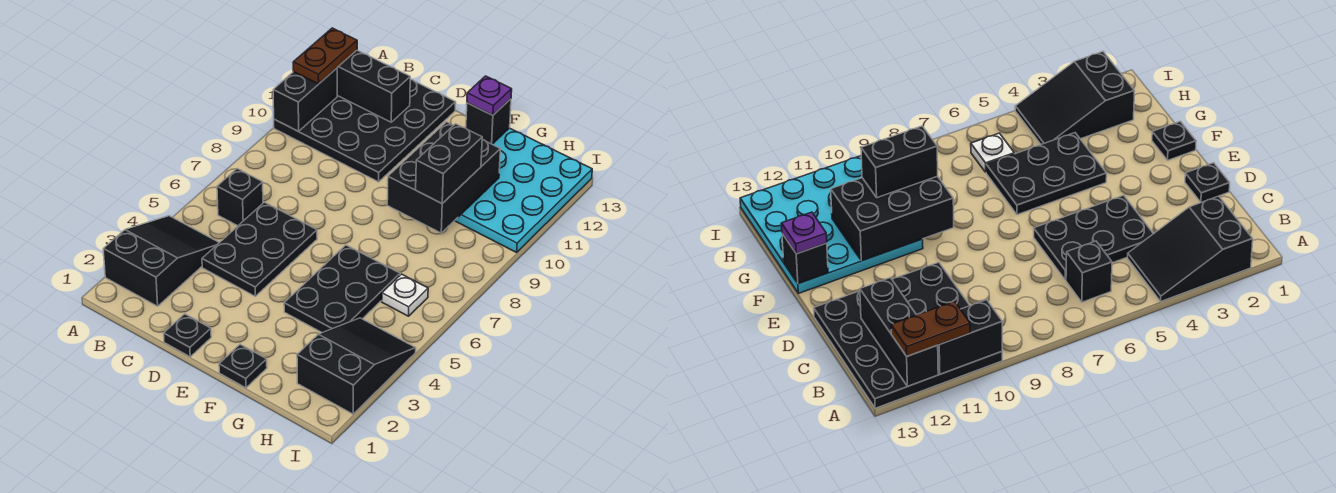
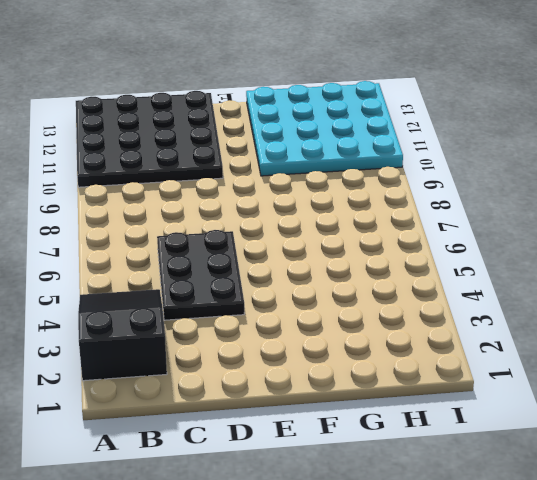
none -> black 1x1 brick [217,169,263,226]
none -> black 1x1 plate [164,314,211,357]
none -> black 1x1 plate [219,344,267,388]

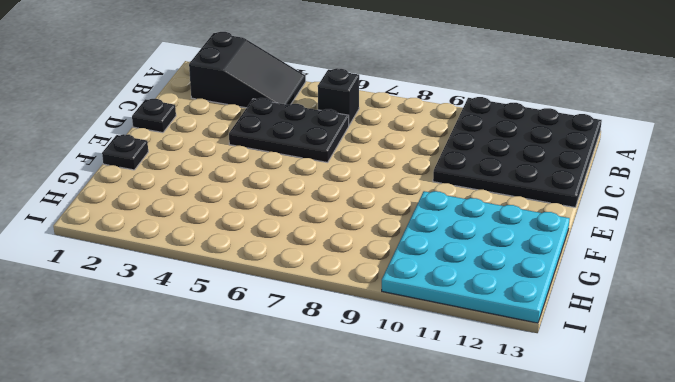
none -> black 2x3 plate [284,245,400,333]
none -> black 2x3 slope [297,318,416,414]
none -> white 1x1 plate [382,274,428,316]

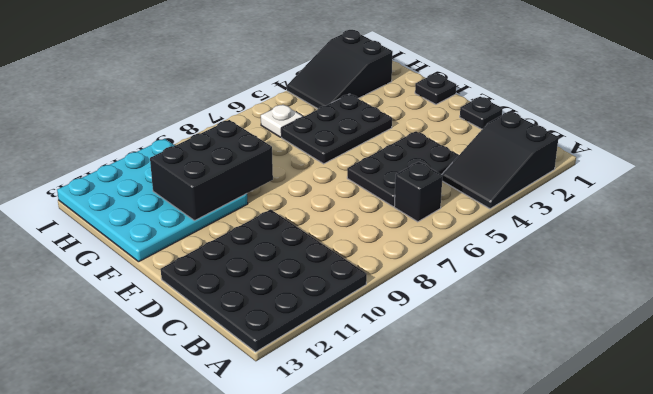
none -> black 1x2 brick [273,68,337,131]
none -> black 1x3 brick [337,50,410,122]
none -> black 1x1 brick [466,99,511,144]

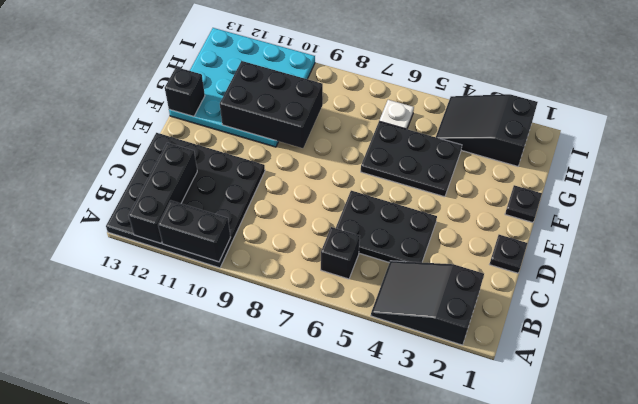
none -> brown 1x2 plate [293,28,357,84]
none -> purple 1x1 plate [467,76,512,115]
none -> black 1x2 brick [416,124,482,203]

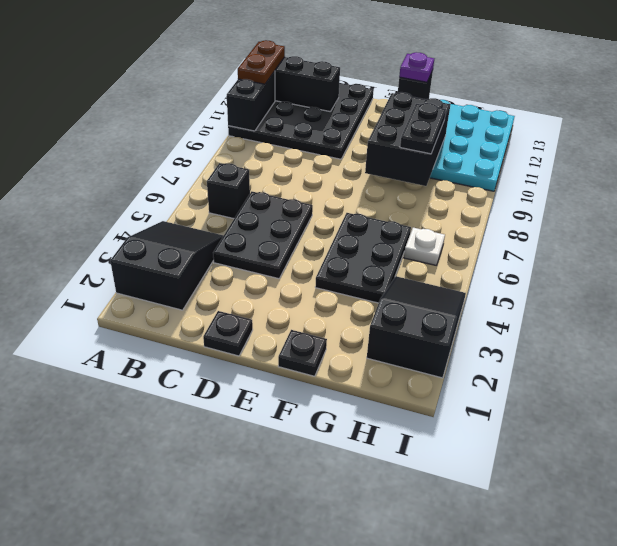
black 1x2 plate [400,103,446,154] -> black 1x2 brick [416,124,482,203]

